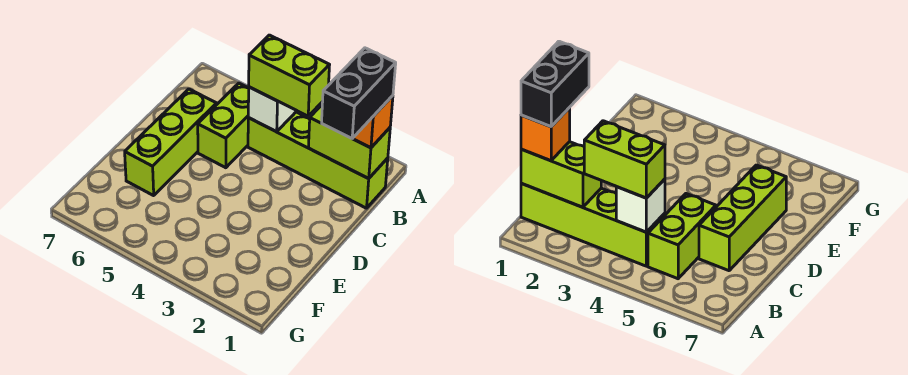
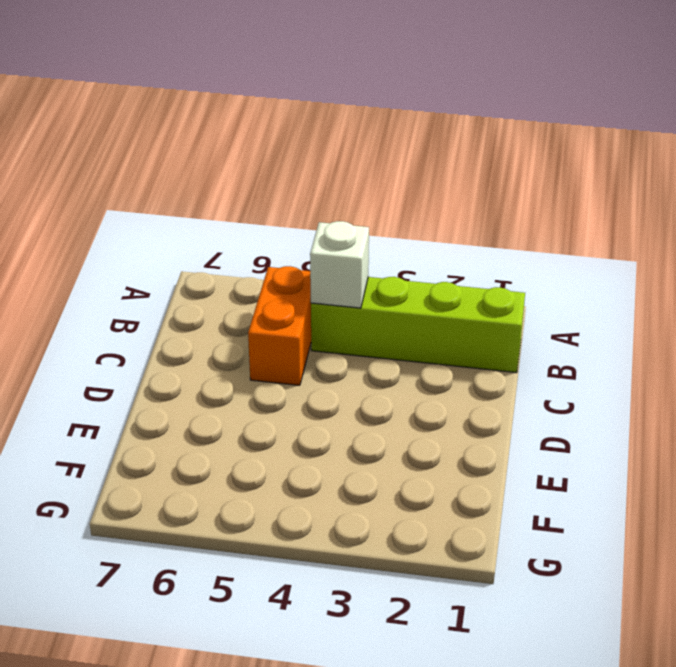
orange 1x2 brick [248,266,311,385] -> lime 1x2 brick [198,83,249,168]
none -> lime 1x3 brick [125,89,216,196]
none -> lime 1x2 brick [308,105,390,179]

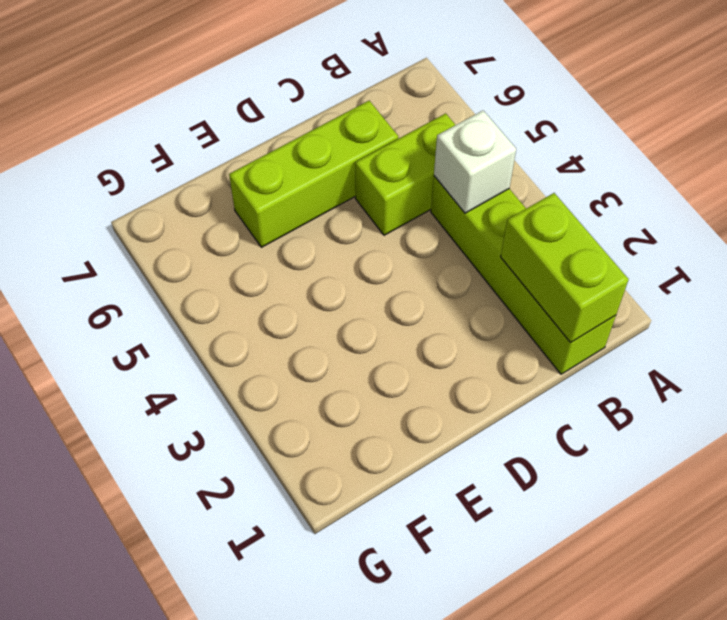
none -> orange 1x1 brick [353,96,393,148]
none -> lime 1x2 brick [249,35,329,116]

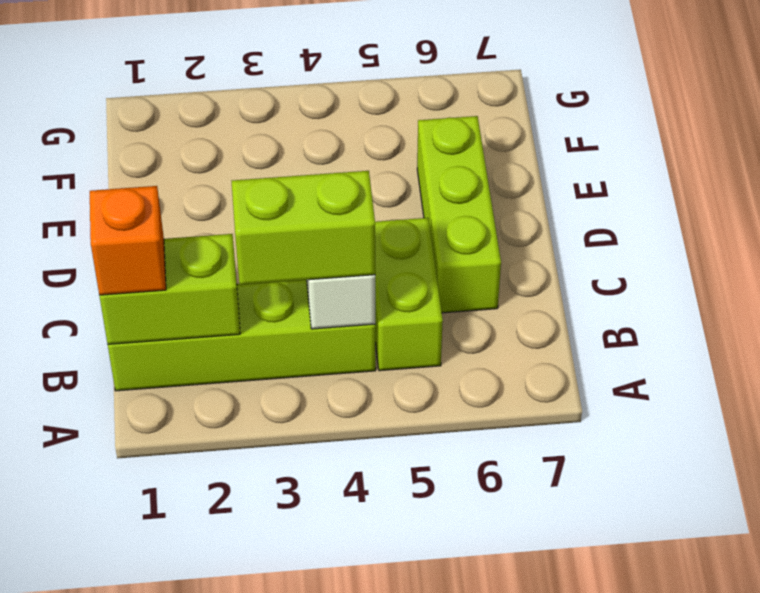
none -> black 1x2 brick [322,48,396,139]

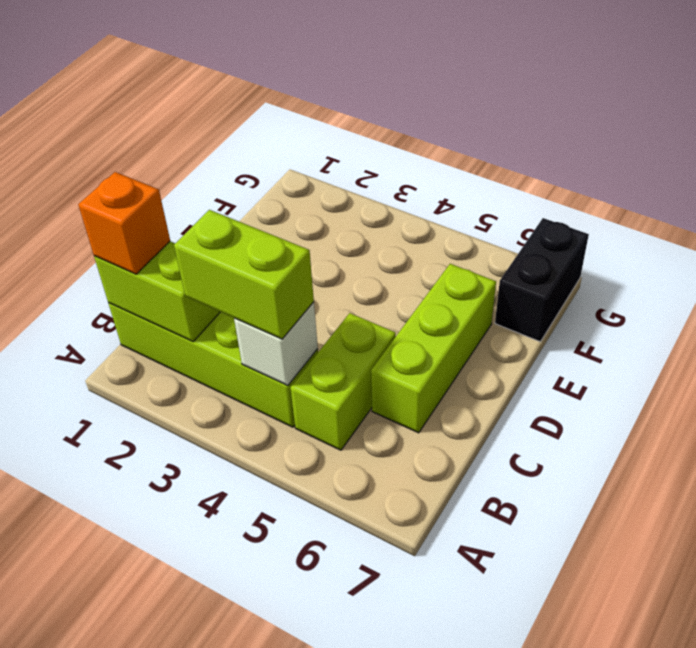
black 1x2 brick [495,218,589,342] -> black 1x2 brick moved to [322,48,396,139]

